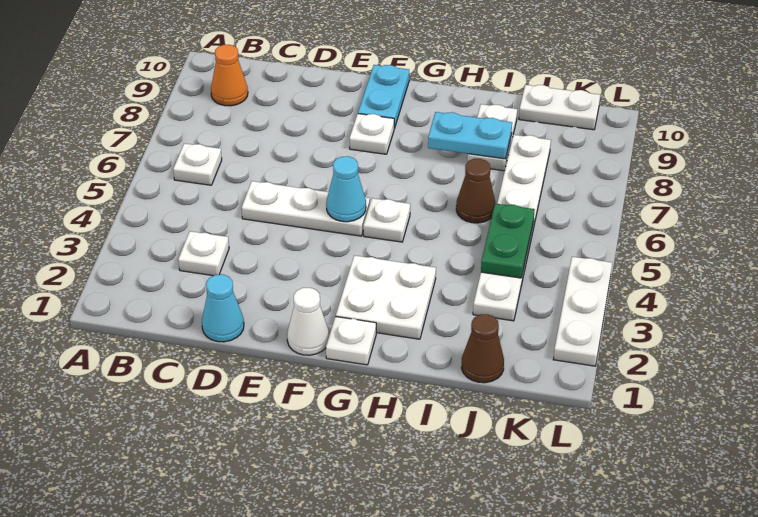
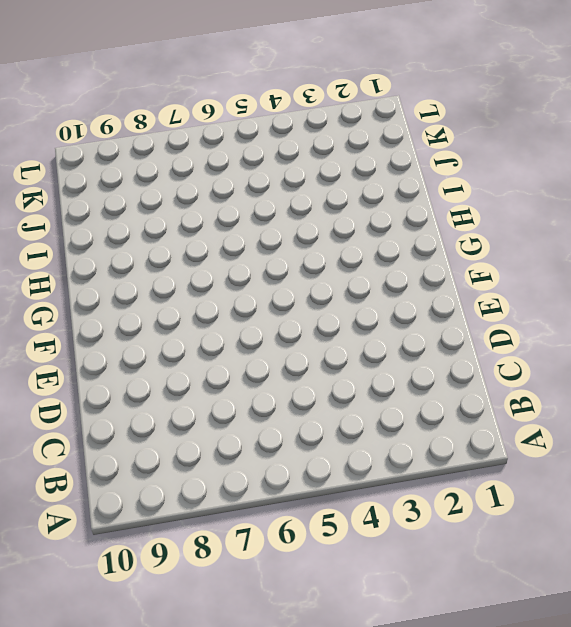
none -> white 1x1 plate [173,143,222,185]
none -> orange 1x1 cone [211,45,248,106]
none -> white 1x1 plate [178,231,229,276]

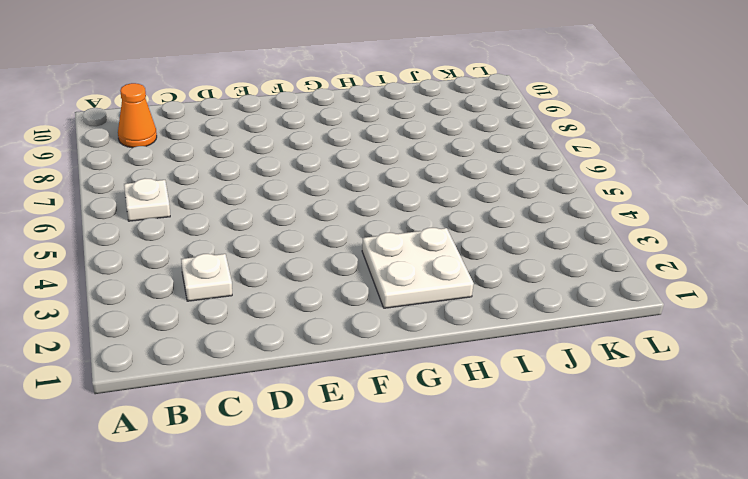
none -> cyan 1x1 cone [202,274,244,342]
none -> white 1x3 plate [242,181,370,236]
none -> white 1x1 cone [287,288,329,355]

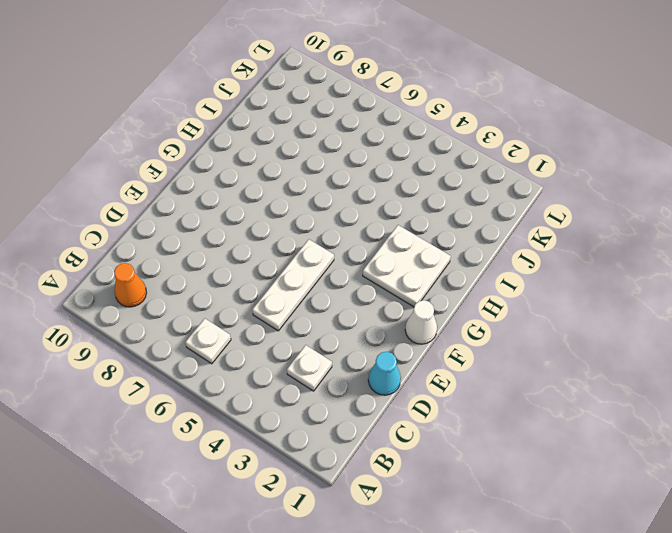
none -> white 1x1 plate [350,114,394,154]
none -> cyan 1x2 plate [358,65,409,128]
none -> white 1x1 plate [326,317,376,365]

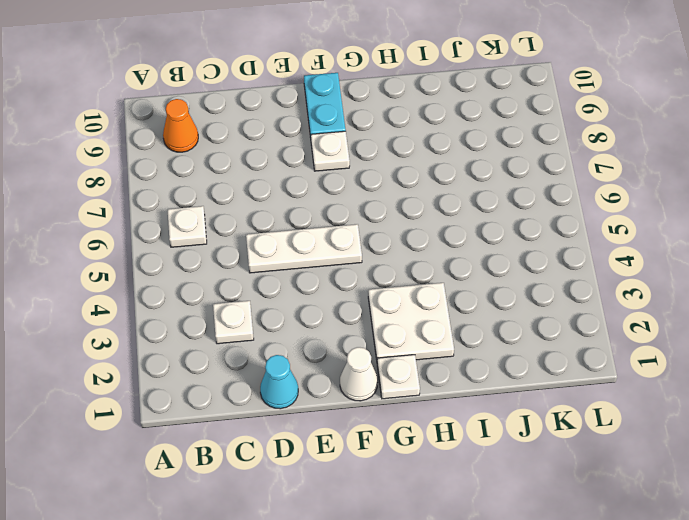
none -> white 1x1 plate [363,198,410,242]
none -> brown 1x1 cone [456,159,495,223]
none -> white 1x2 plate [467,104,517,171]

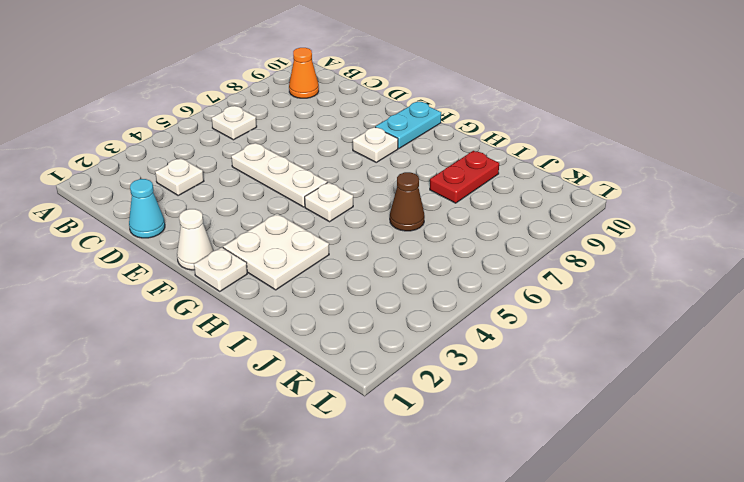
red 1x2 plate [430,151,499,203] -> white 1x2 plate [467,104,517,171]
none -> brown 1x1 cone [461,314,504,383]
none -> white 1x6 plate [473,135,551,321]
none -> white 1x2 plate [519,85,600,130]

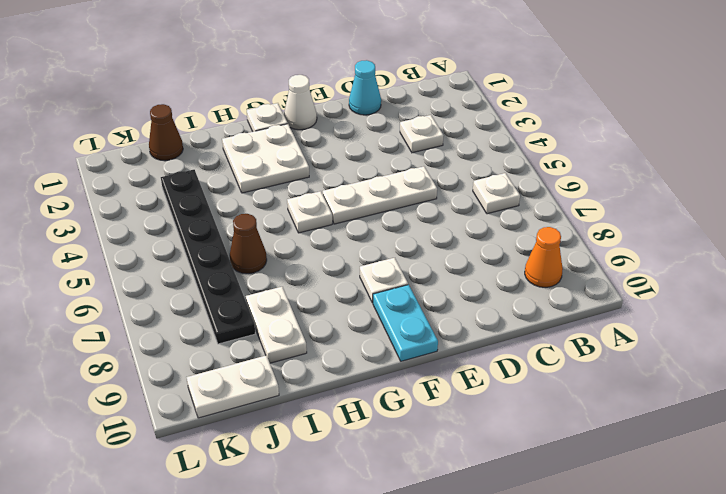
black 1x6 plate [161,170,255,344] -> white 1x6 plate [473,135,551,321]
none -> white 1x3 plate [553,257,612,366]
none -> cyan 1x1 cone [326,156,366,222]
none -> cyan 1x2 plate [428,112,512,159]

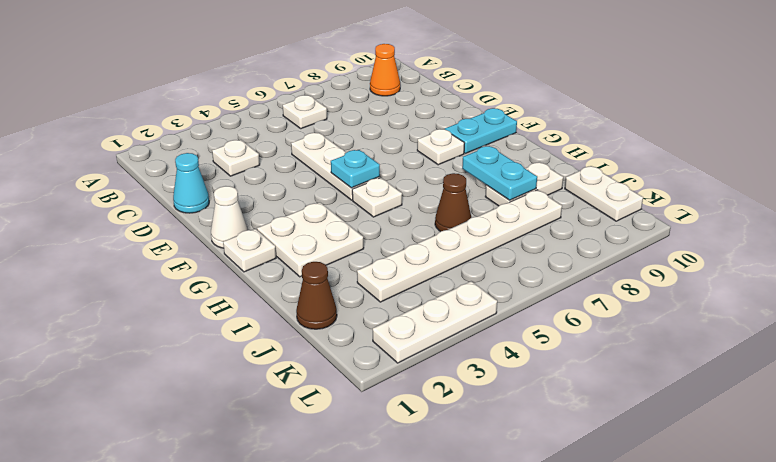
cyan 1x1 plate [331,150,380,188] -> cyan 1x1 cone [326,156,366,222]
none -> green 1x2 plate [481,203,535,278]

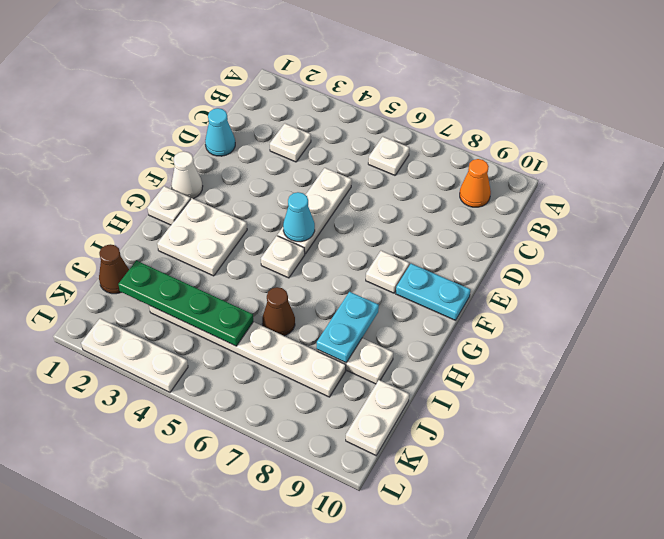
green 1x4 plate [118,261,253,346] -> green 1x2 plate [481,203,535,278]

